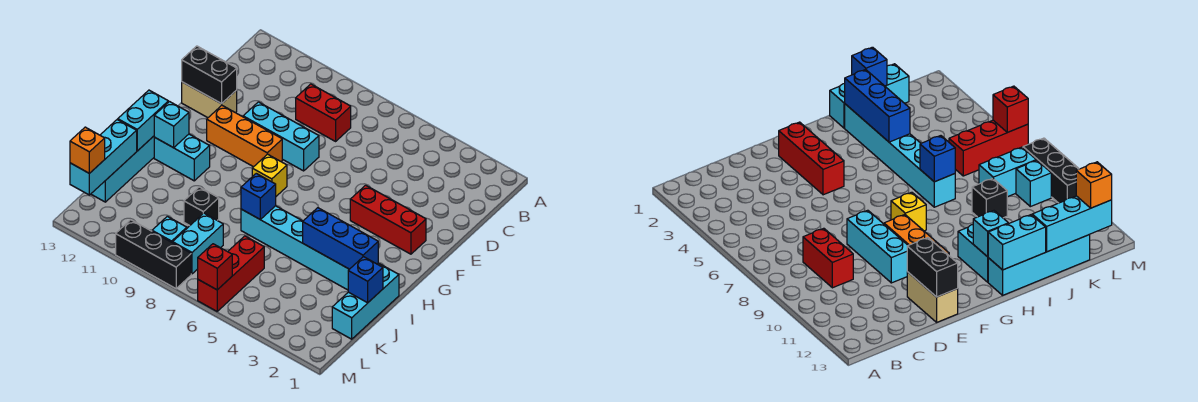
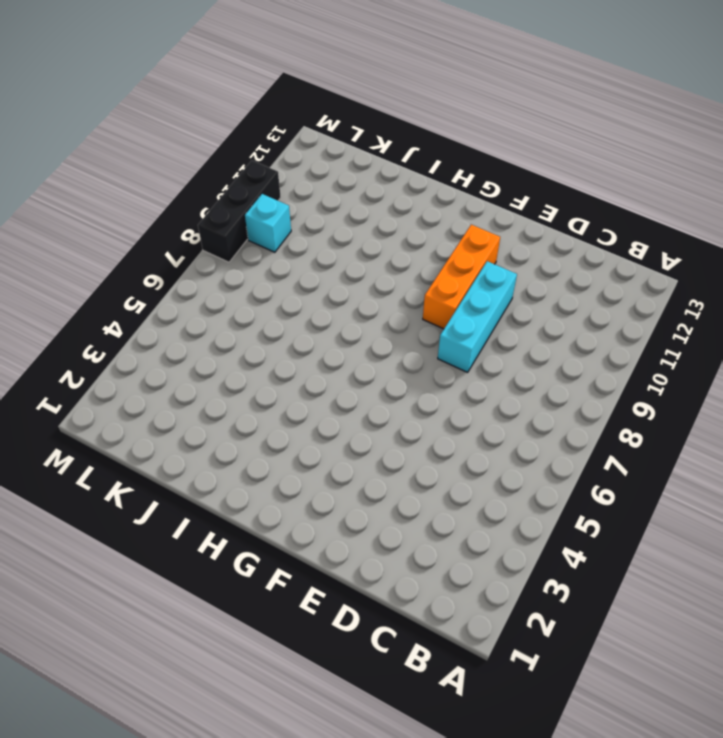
none -> red 1x2 brick [296,84,351,141]
none -> tan 1x2 brick [182,82,237,118]
none -> red 1x3 brick [350,185,426,254]

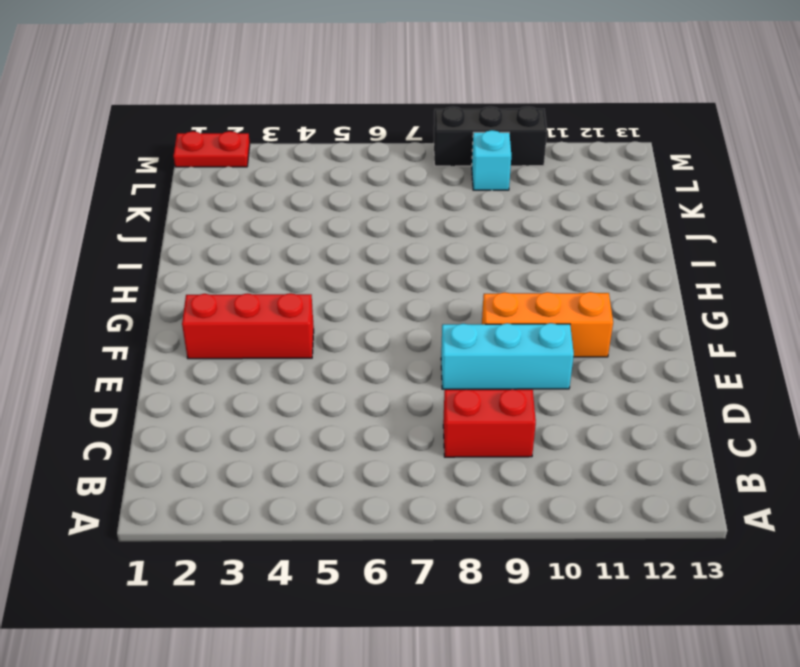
red 1x2 plate [173,131,250,167] -> none
none -> tan 1x2 brick [182,82,237,118]
none -> yellow 1x1 brick [252,154,287,196]
none -> cyan 1x2 brick [154,134,210,181]

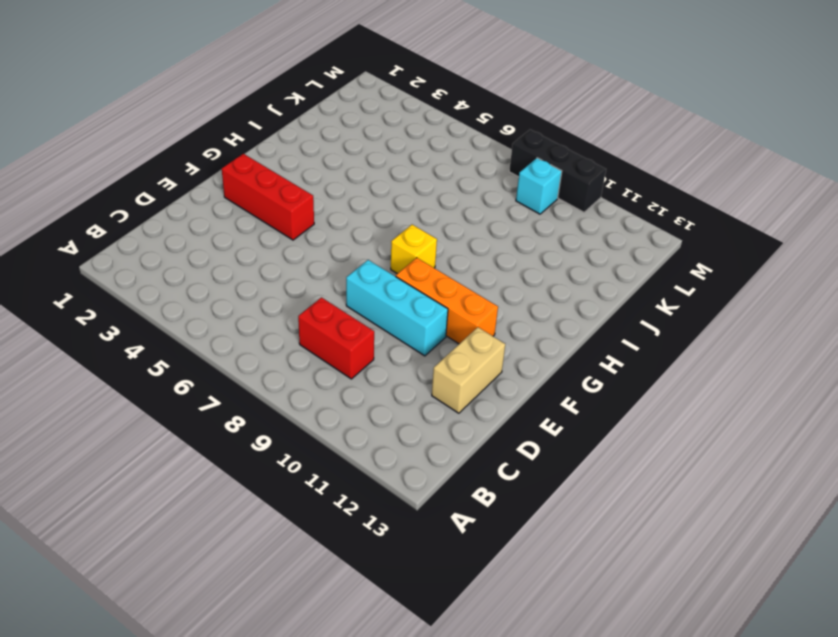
tan 1x2 brick [432,327,505,413] -> tan 1x2 brick turned to [182,82,237,118]
none -> cyan 1x2 brick [154,134,210,181]
none -> cyan 1x4 brick [91,136,154,202]
none -> cyan 1x3 brick [332,264,399,339]

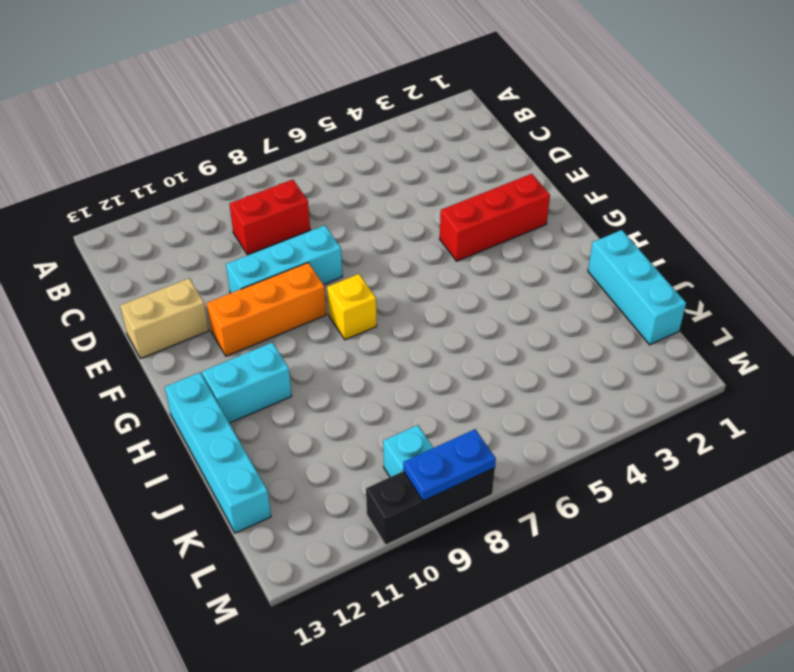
blue 1x2 plate [403,429,496,501] -> none
none -> cyan 1x6 brick [241,206,349,290]
none -> black 1x1 brick [184,187,219,226]
none -> red 1x3 brick [198,236,264,311]

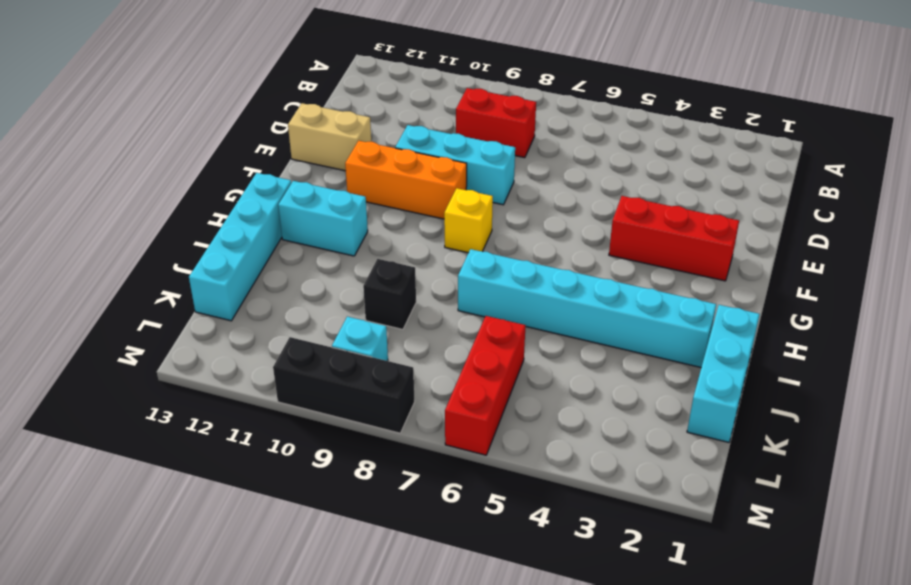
none -> cyan 1x2 brick [173,213,223,274]
none -> black 1x2 brick [182,46,237,104]
none -> cyan 1x1 brick [154,102,189,148]

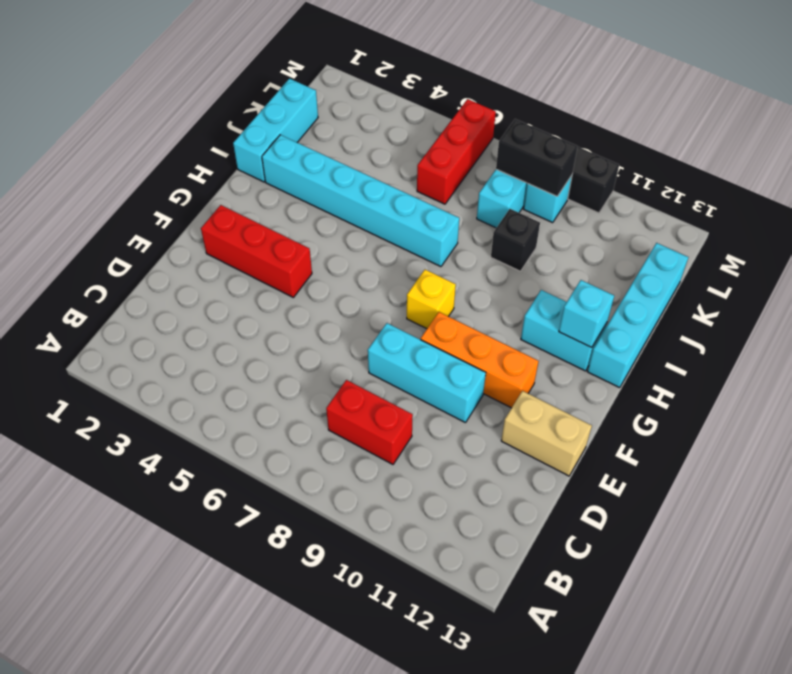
black 1x2 brick [496,119,578,196] -> black 1x2 brick moved to [182,46,237,104]
none -> cyan 1x2 brick [118,90,168,151]
none -> blue 1x3 brick [303,208,378,269]
none -> blue 1x1 brick [241,173,276,219]

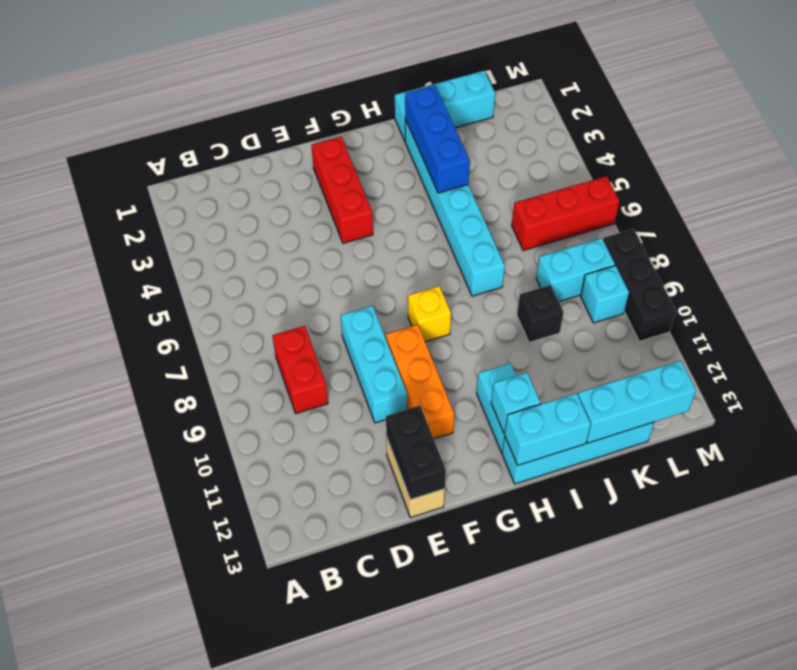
none -> blue 1x1 brick [241,173,276,219]
none -> blue 1x1 brick [348,257,383,303]
none -> red 1x1 brick [198,244,232,290]

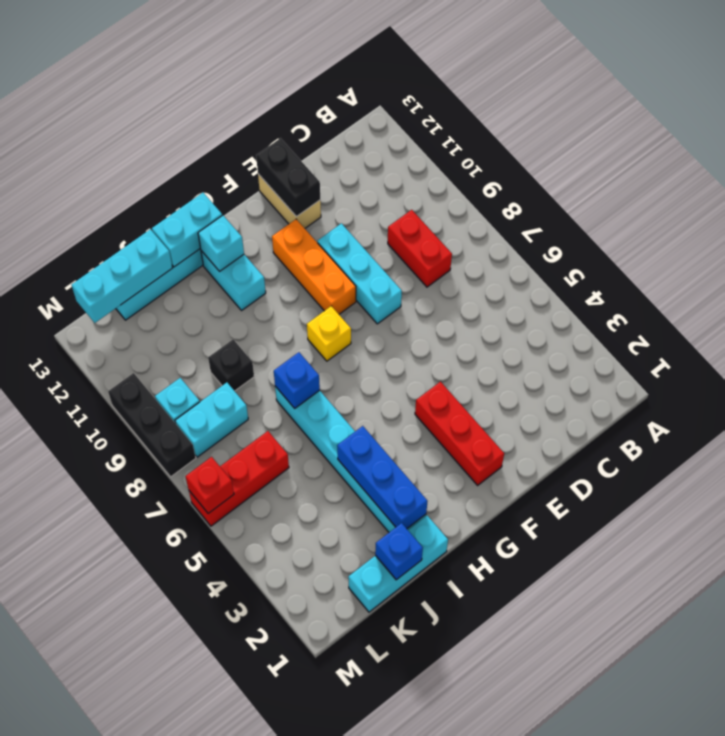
none -> orange 1x1 brick [70,127,105,173]

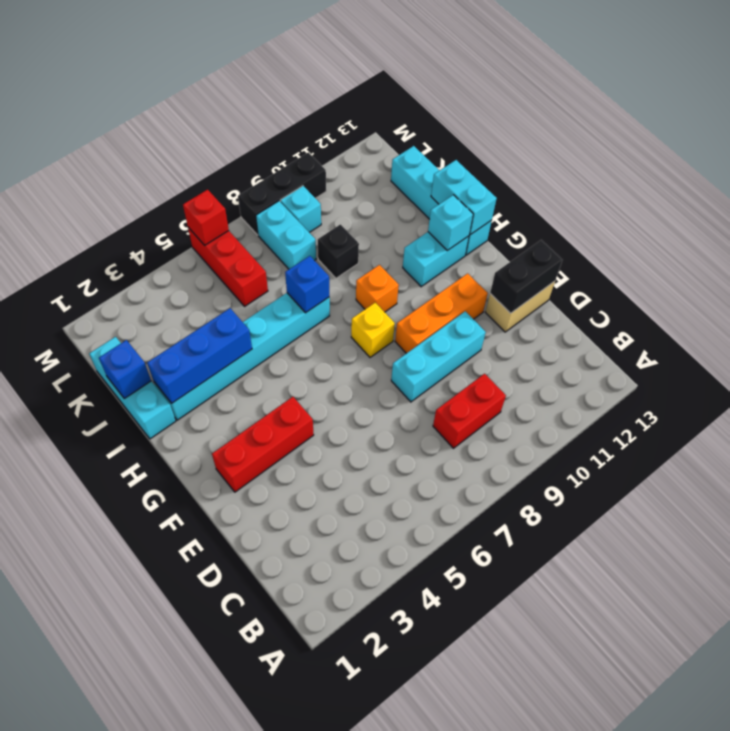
orange 1x1 brick [356,265,399,312] -> orange 1x1 brick moved to [70,127,105,173]
none -> cyan 1x3 brick [70,120,137,195]

